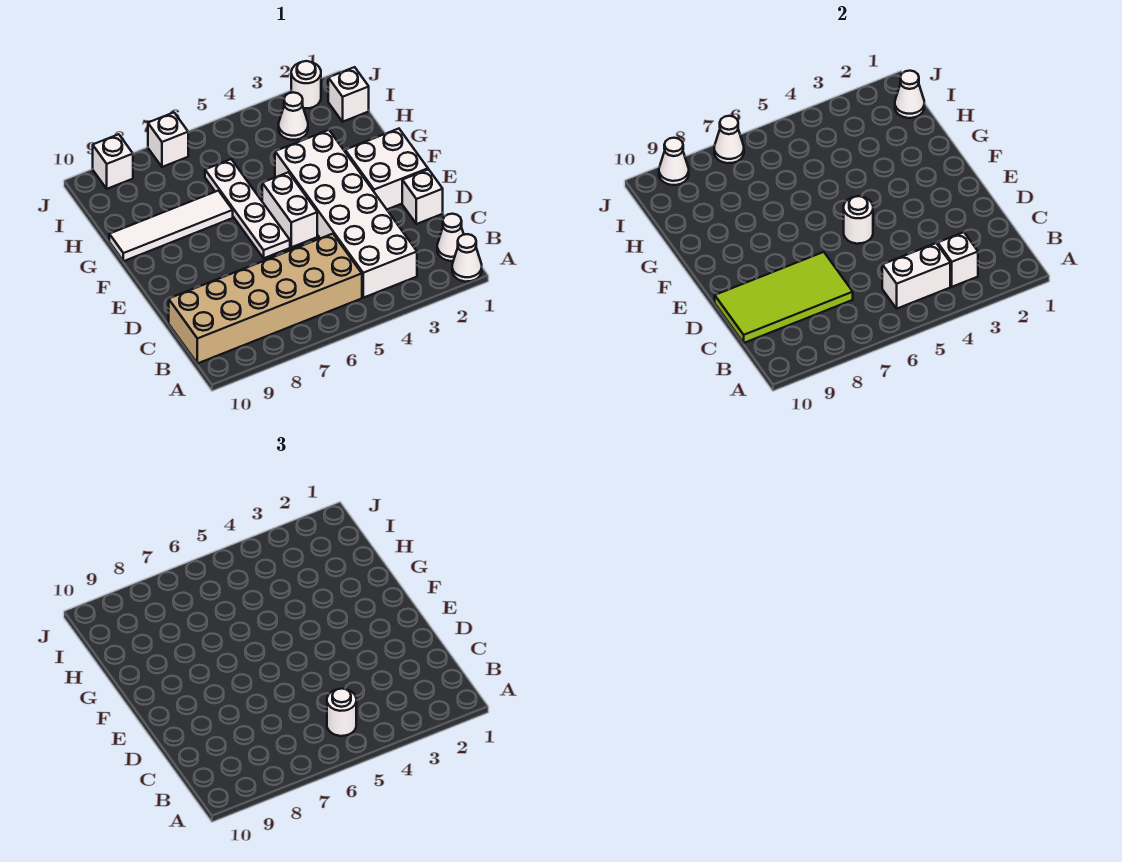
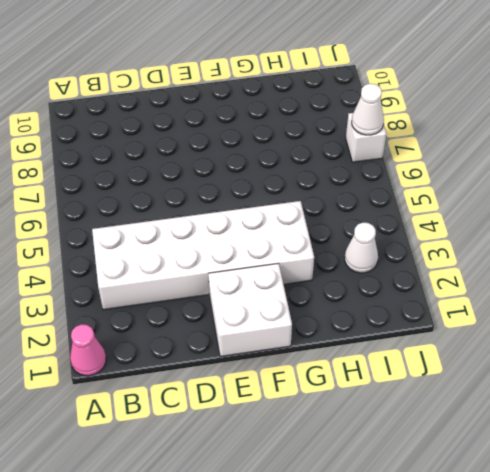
pink 1x1 cone [70,324,106,376] -> white 1x1 cone [452,234,482,282]
none -> white 1x1 cone [437,214,464,261]
none -> tan 2x6 brick [169,234,362,363]
none -> white 1x1 brick [402,169,443,224]

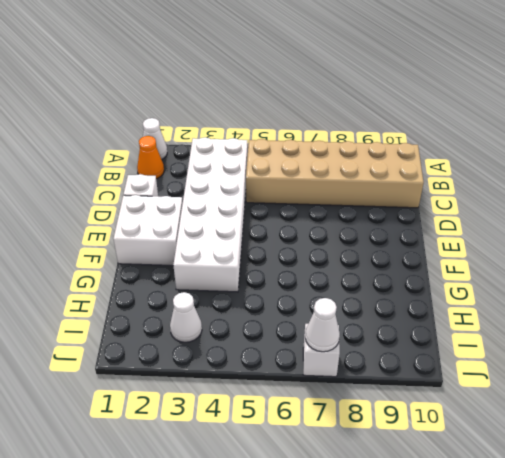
orange 1x1 cone [137,136,164,179] -> white 1x1 cone [437,214,464,261]
none -> white 1x2 brick [262,172,317,247]
none -> white 1x4 plate [205,159,290,258]
none -> white 1x4 tile [109,191,233,261]

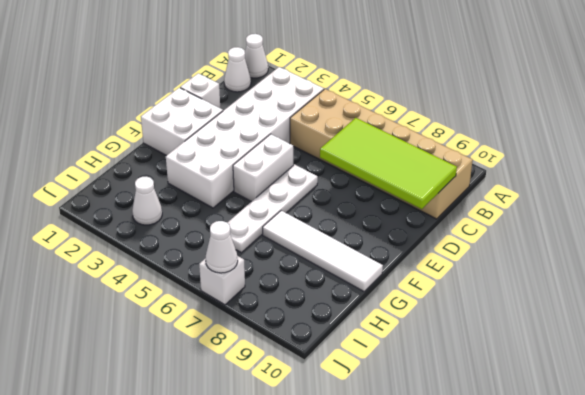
none -> white 1x1 brick [328,67,369,122]
none -> white 1x1 round brick [291,61,321,108]
none -> white 1x1 brick [93,134,133,189]

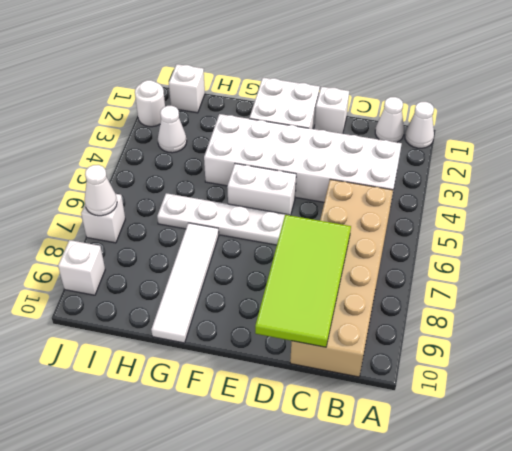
none -> white 1x1 brick [938,232,978,287]
none -> white 1x2 brick [882,243,950,309]
none -> white 1x1 round brick [844,196,873,244]

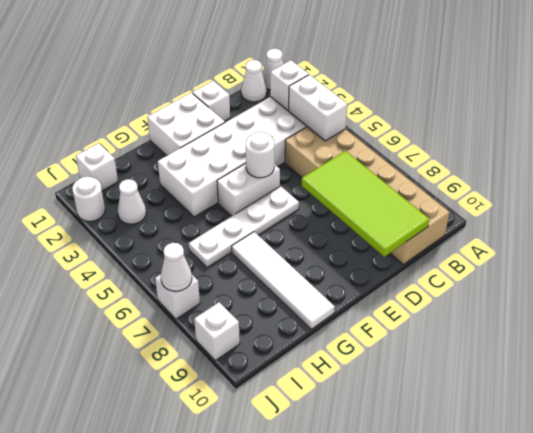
none -> white 1x1 cone [895,71,924,118]
none -> white 1x1 cone [659,138,689,185]
none -> white 1x1 round brick [327,689,356,736]

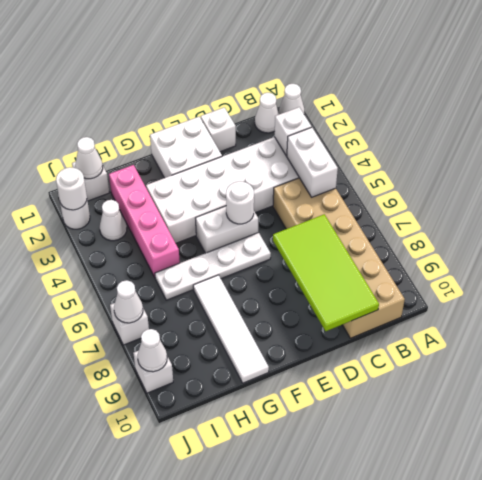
pink 1x4 brick [109,165,180,277] -> none
white 1x1 round brick [56,167,87,210] -> white 1x1 round brick moved to [327,689,356,736]

